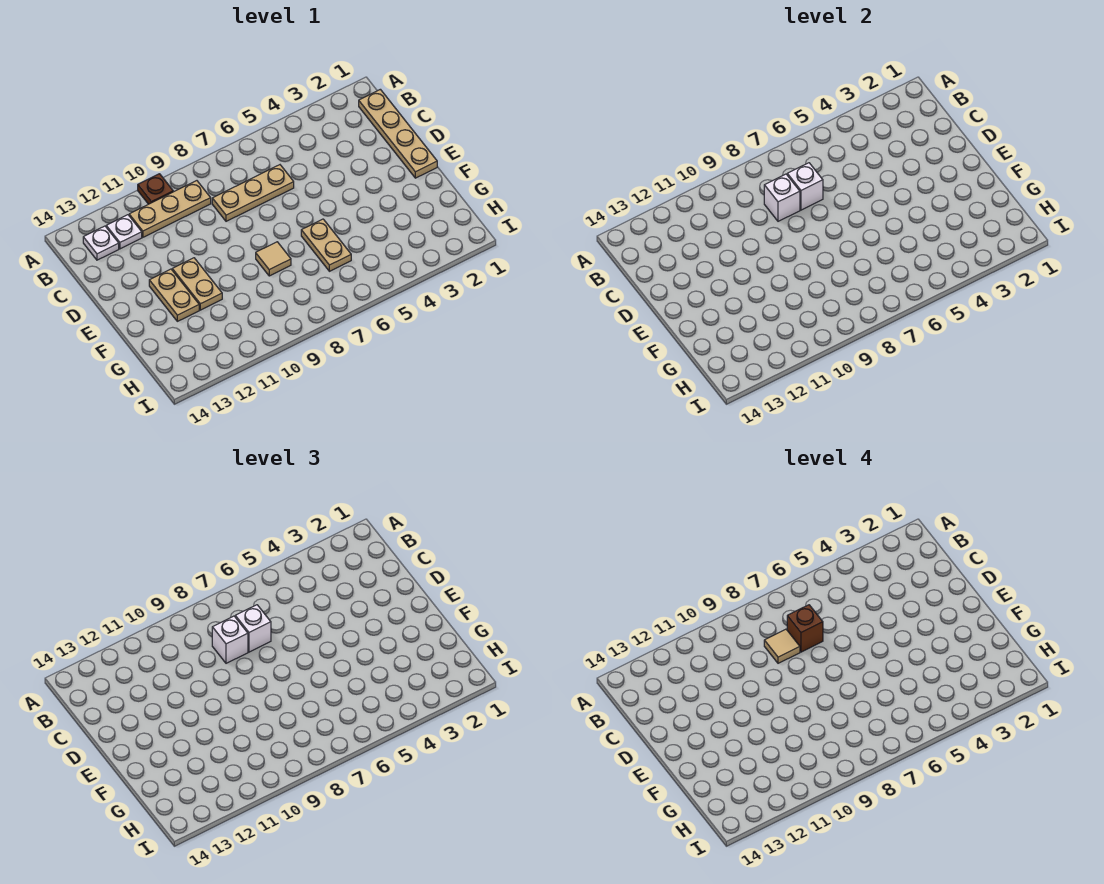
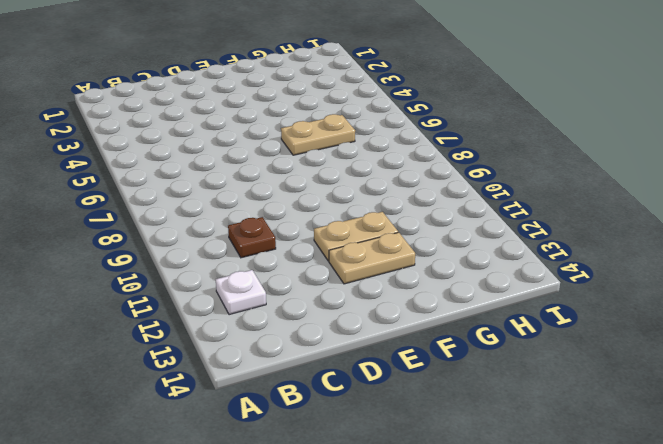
brown 1x1 plate [228,217,276,258] -> brown 1x1 plate moved to [138,174,173,204]
none -> tan 1x4 plate [359,89,437,178]
none -> tan 1x3 plate [129,181,211,237]
none -> white 1x1 plate [83,226,119,260]

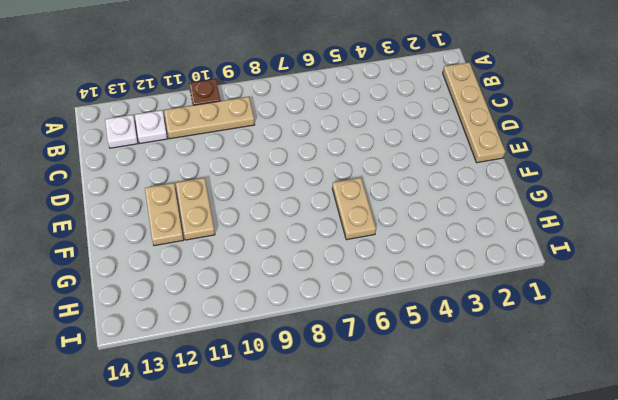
none -> tan 1x3 plate [212,165,294,221]
none -> tan 1x1 tile [256,242,291,276]
none -> white 1x1 brick [787,163,823,210]

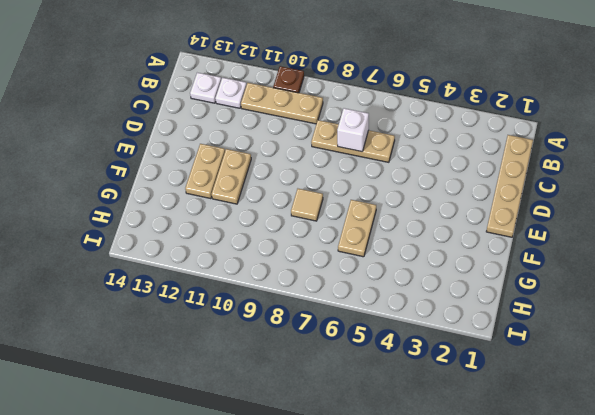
none -> white 1x1 brick [764,174,800,221]
none -> white 1x1 brick [235,605,271,652]
none -> white 1x1 brick [212,616,248,663]

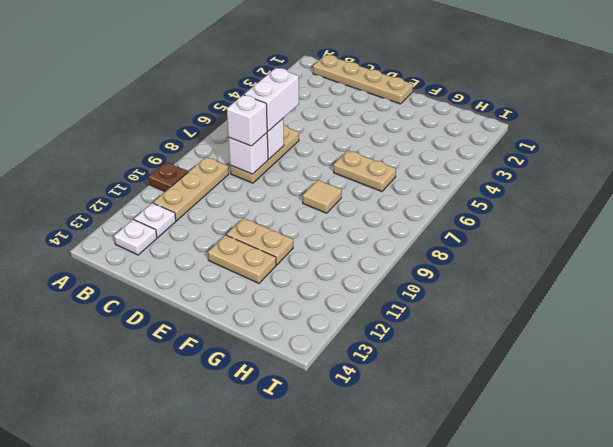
white 1x2 brick [244,68,299,131] -> white 1x1 brick [235,605,271,652]
none -> brown 1x1 brick [787,605,823,652]
none -> tan 1x1 tile [764,629,800,663]

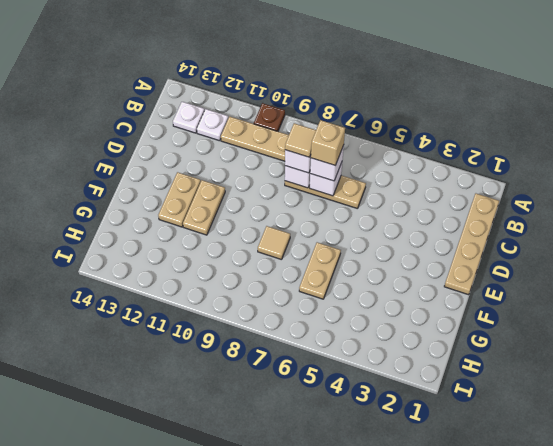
tan 1x1 brick [311,120,345,166] -> brown 1x1 brick [787,605,823,652]

